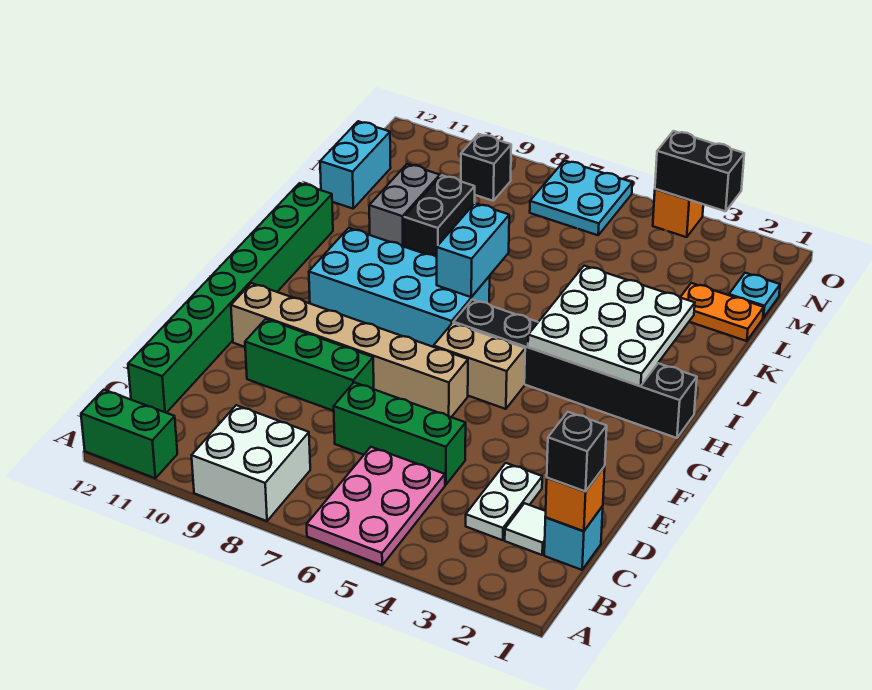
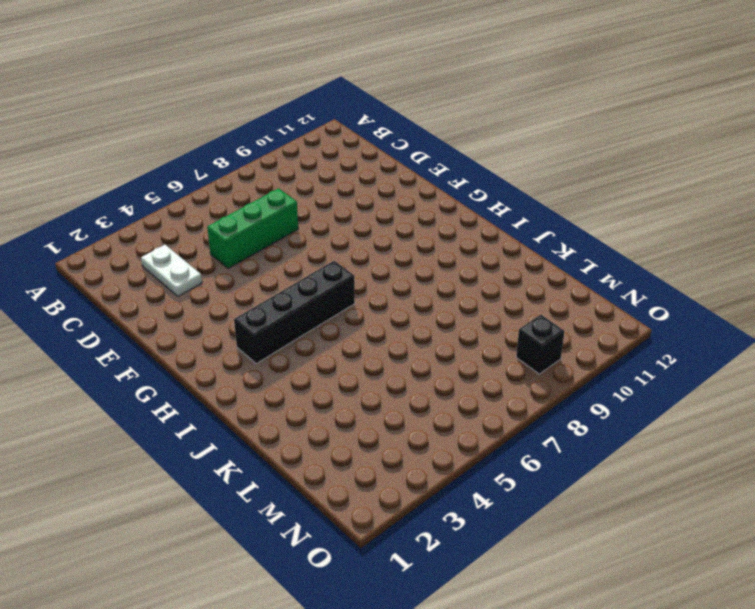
black 1x4 brick [234,261,355,364] -> black 1x6 brick [453,300,697,438]
none -> pink 2x3 plate [307,447,445,565]
none -> white 2x2 brick [191,405,310,521]
none -> green 1x2 brick [81,390,177,478]

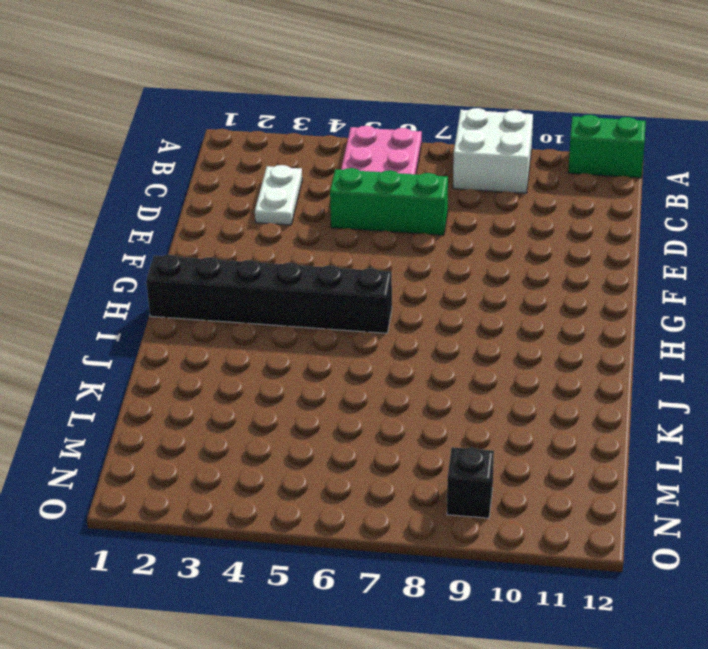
none -> cyan 1x1 brick [544,506,603,570]
none -> white 1x1 tile [505,503,546,555]
none -> green 1x8 brick [128,183,333,413]

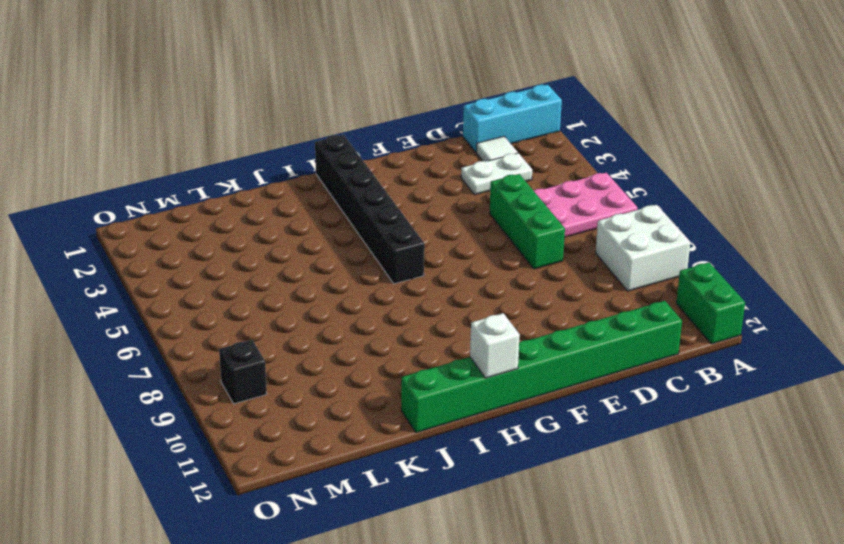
cyan 1x3 brick [463,85,562,152] -> cyan 1x1 brick [544,506,603,570]
white 1x1 brick [470,313,520,378] -> none
none -> green 1x3 brick [245,319,374,411]
none -> tan 1x6 brick [231,283,468,417]
none -> tan 1x2 brick [434,323,525,409]

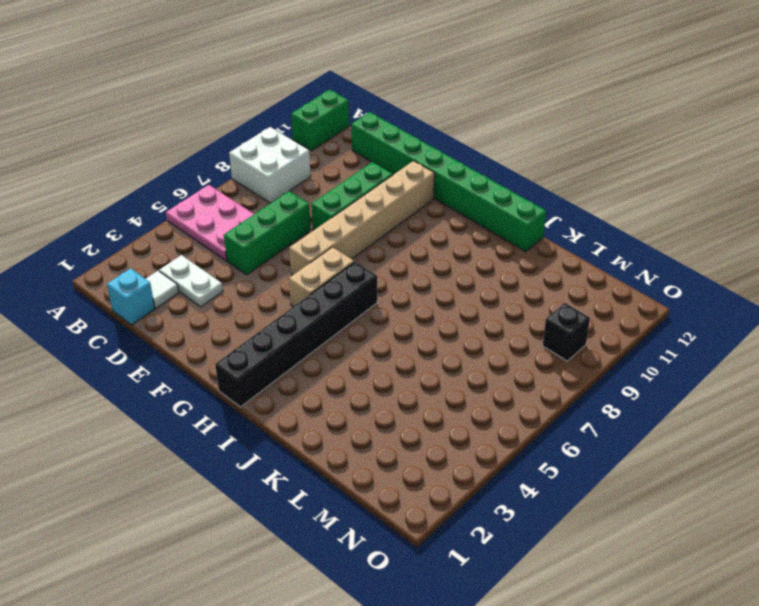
none -> cyan 2x4 brick [309,228,490,347]
none -> black 1x2 brick [404,175,475,257]
none -> grey 1x2 brick [369,164,440,247]

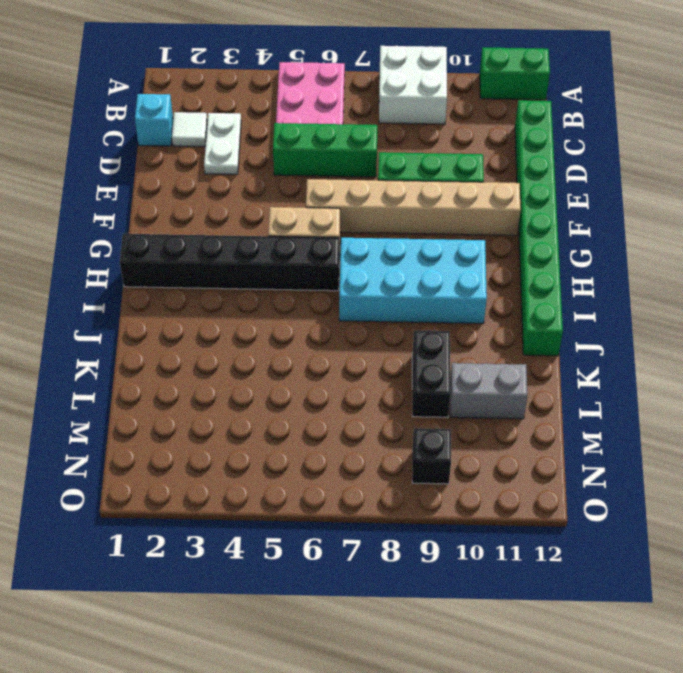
grey 1x2 brick [450,363,528,419] -> grey 1x2 brick turned to [369,164,440,247]
none -> orange 1x2 plate [680,283,764,341]
none -> cyan 1x2 brick [320,121,391,209]
none -> cyan 1x1 plate [729,273,780,318]

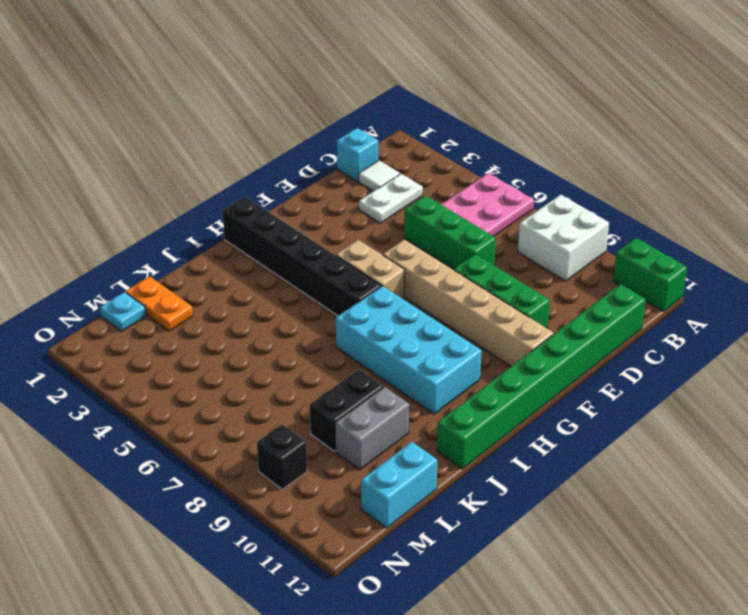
none -> cyan 2x2 plate [530,161,632,235]
none -> orange 1x1 brick [653,189,703,237]
none -> orange 1x1 brick [545,467,605,531]

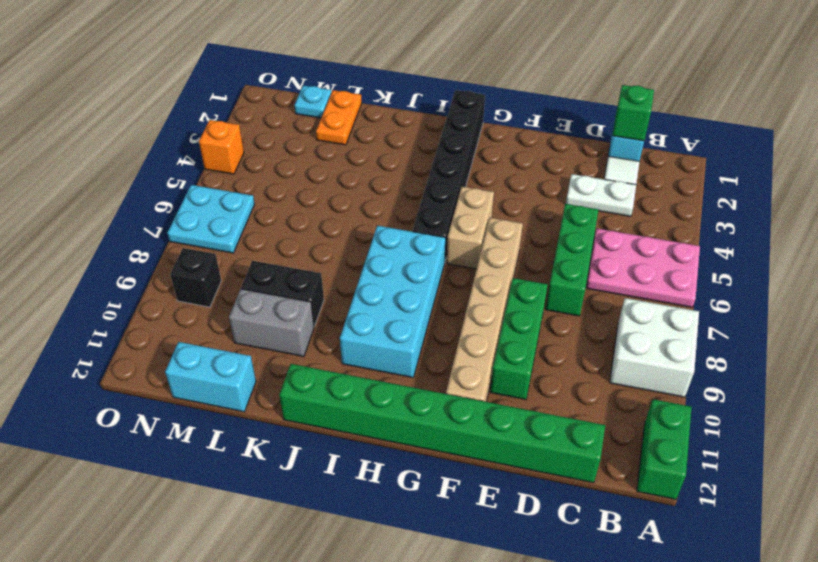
green 1x1 brick [612,85,654,141] -> orange 1x1 brick [545,467,605,531]
none -> white 3x3 plate [528,266,695,386]
none -> cyan 1x2 brick [437,203,509,297]
none -> black 1x2 brick [655,131,744,211]

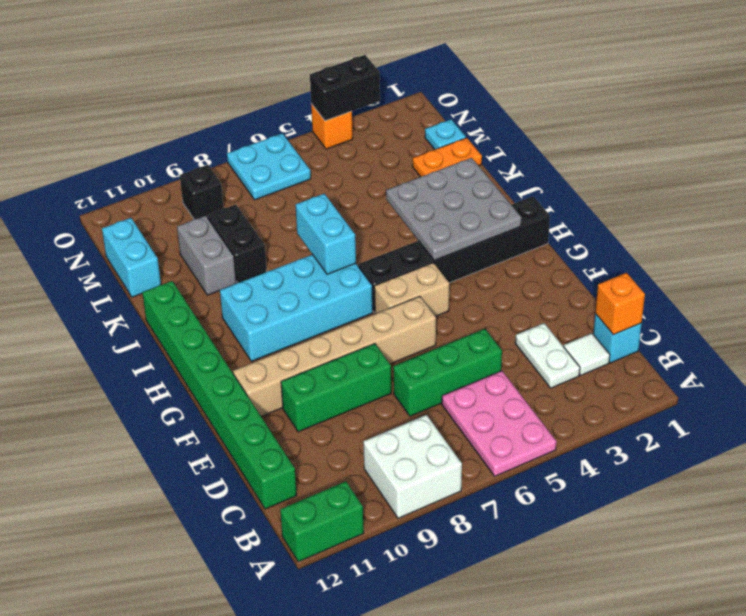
grey 3x3 plate [386,158,521,261] -> white 3x3 plate [528,266,695,386]
none -> black 1x1 brick [547,412,607,491]

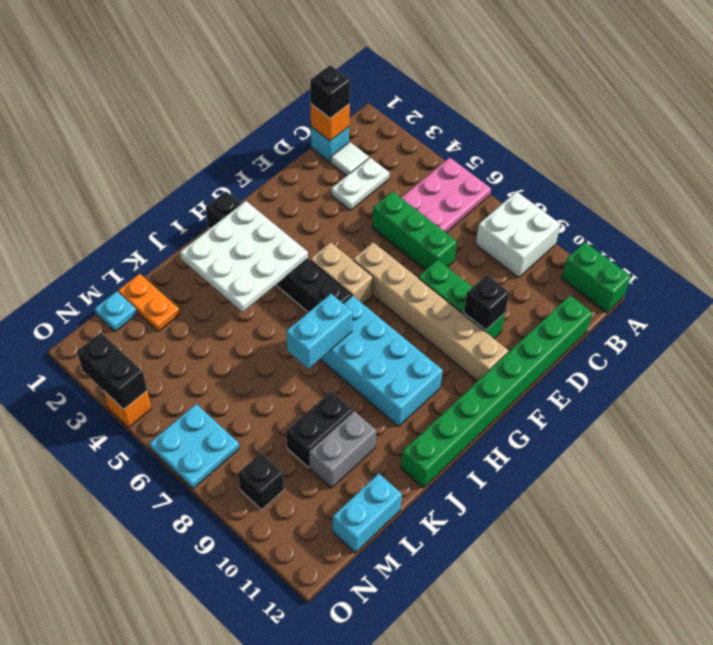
black 1x1 brick [464,275,509,330] -> none

